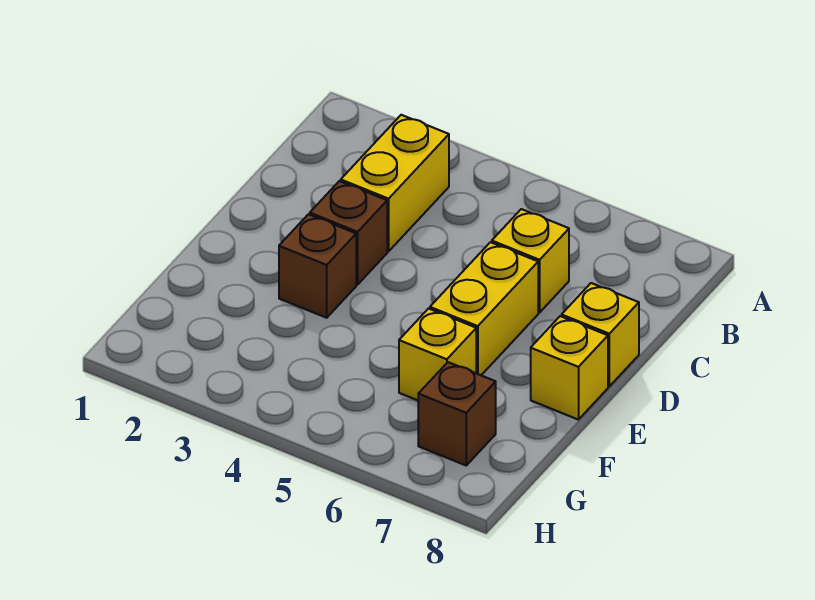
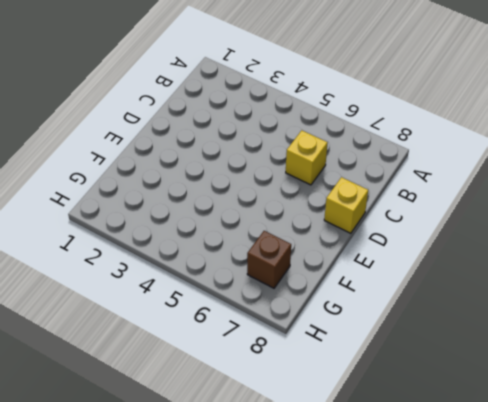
none -> yellow 1x2 brick [341,115,449,251]
none -> brown 1x1 brick [310,181,387,285]

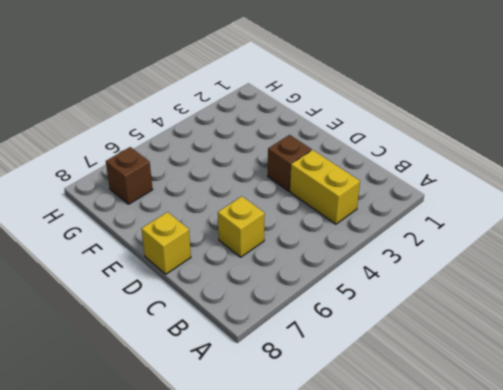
none -> yellow 1x2 brick [430,242,538,375]
none -> brown 1x1 brick [279,214,356,318]

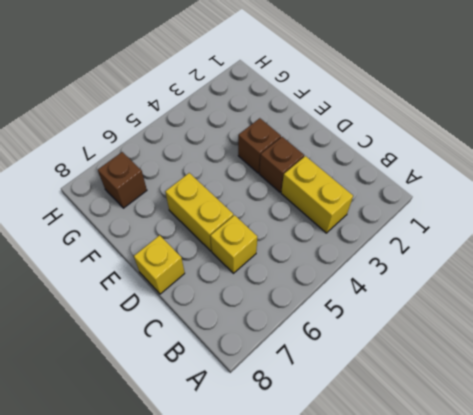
none -> yellow 1x1 brick [531,316,608,420]
none -> yellow 1x1 brick [399,309,476,400]

